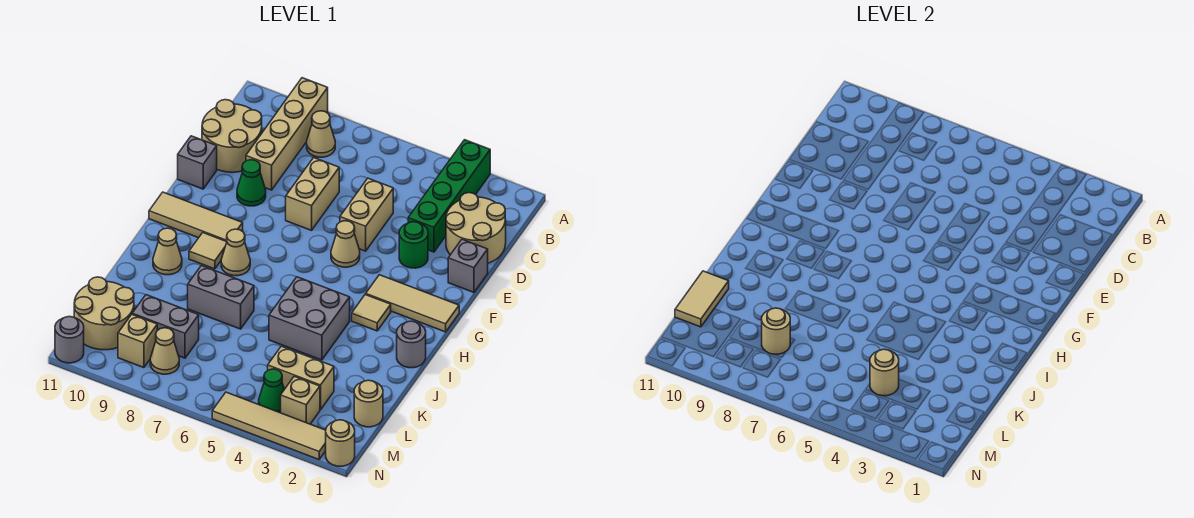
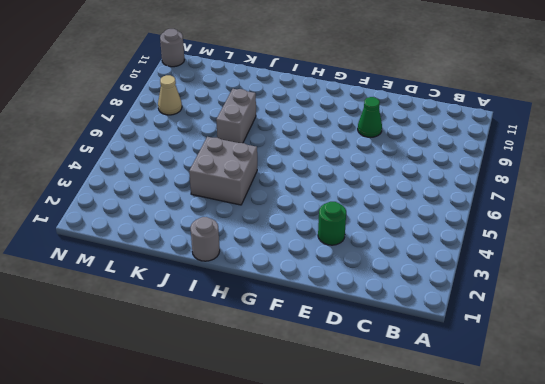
none -> green 1x4 brick [408,140,490,252]
none -> tan 1x4 brick [246,78,328,190]
none -> tan 1x1 cone [307,111,335,157]
none -> tan 2x2 round brick [446,193,506,263]

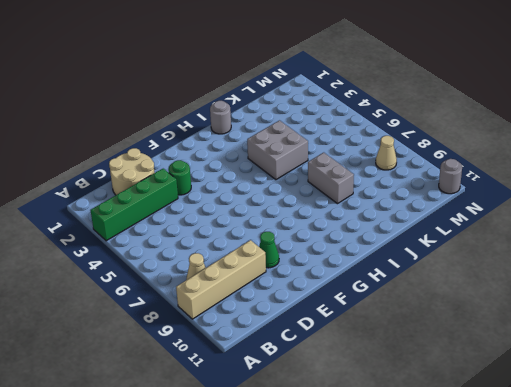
none -> tan 2x2 round brick [202,100,262,172]
none -> tan 1x2 brick [340,178,393,251]
none -> tan 1x2 brick [286,158,339,230]
none -> grey 1x1 brick [448,239,488,292]

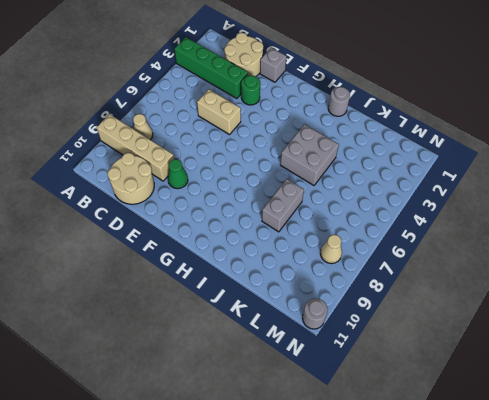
none -> tan 1x2 brick [286,158,339,230]
none -> grey 1x1 brick [178,136,217,189]
none -> tan 1x1 cone [331,221,360,267]
none -> tan 1x3 tile [366,275,459,332]

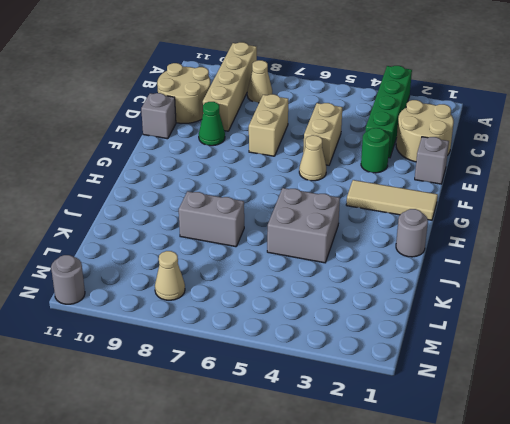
none -> tan 1x3 tile [149,192,243,242]
none -> tan 1x1 tile [352,294,391,331]
none -> tan 1x1 cone [221,229,250,276]
none -> tan 1x1 tile [189,233,227,269]

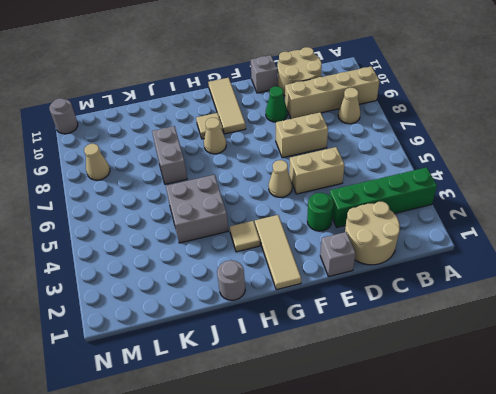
none -> tan 1x1 cone [153,228,182,275]
none -> tan 1x1 round brick [354,380,383,427]
none -> tan 1x2 brick [268,346,334,410]
none -> grey 1x2 brick [132,295,199,358]

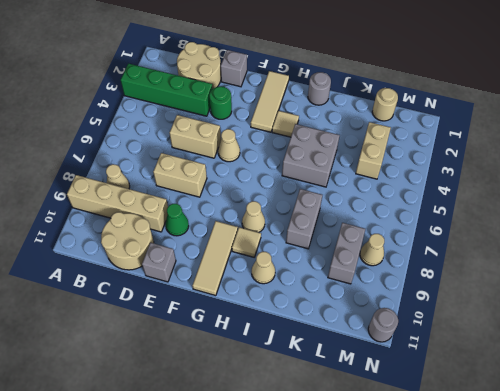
none -> tan 2x2 round brick [74,277,134,350]
none -> tan 1x1 brick [281,376,320,424]
none -> green 1x1 cone [259,369,284,413]
none -> tan 1x1 brick [118,315,157,368]

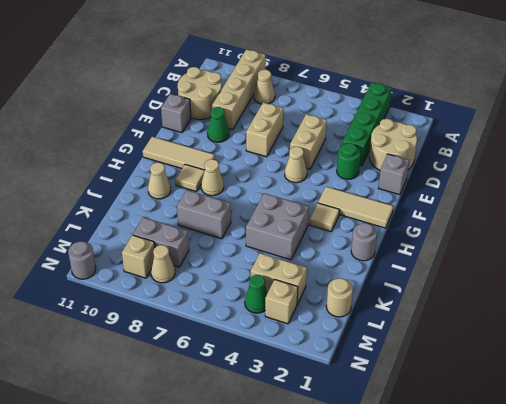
none -> tan 2x2 round brick [74,277,134,350]
none -> tan 1x1 round brick [326,420,355,466]
none -> tan 1x4 tile [212,392,326,460]
none -> tan 1x2 tile [675,271,729,327]

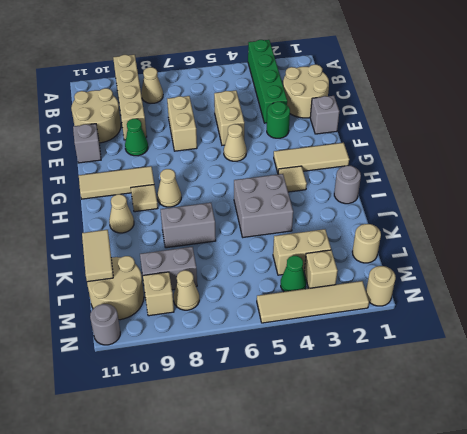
none -> tan 1x1 round brick [870,349,899,396]
none -> tan 1x1 round brick [762,308,790,354]

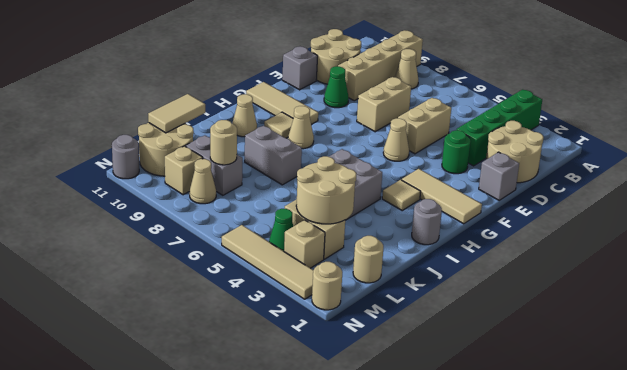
tan 2x2 round brick [296,156,356,224] -> tan 1x1 round brick [870,349,899,396]

